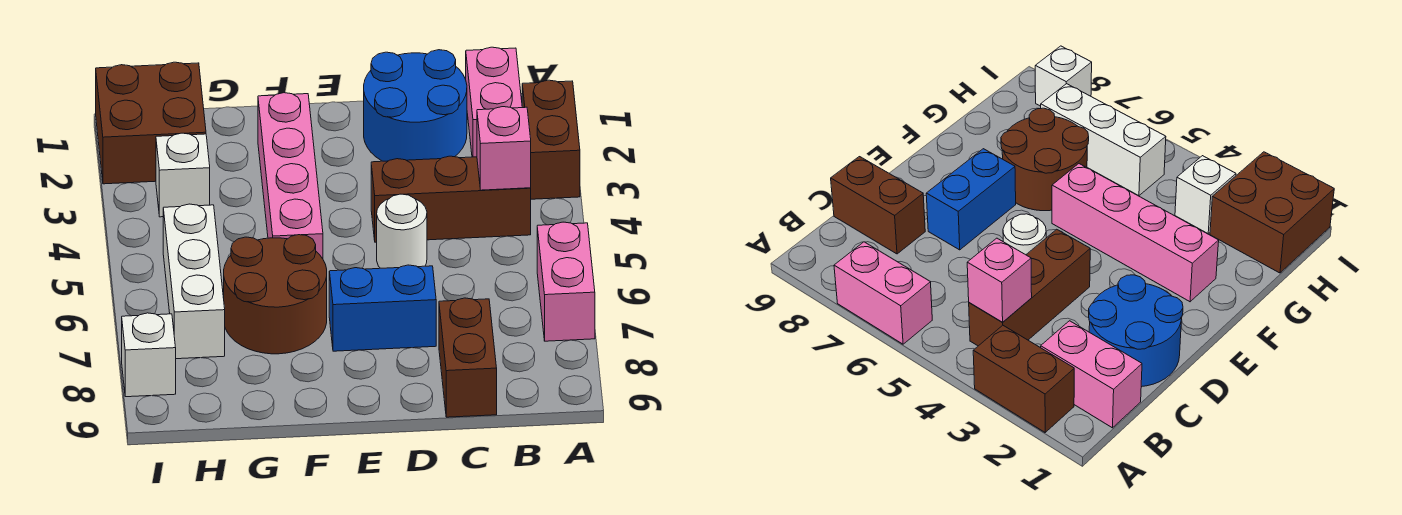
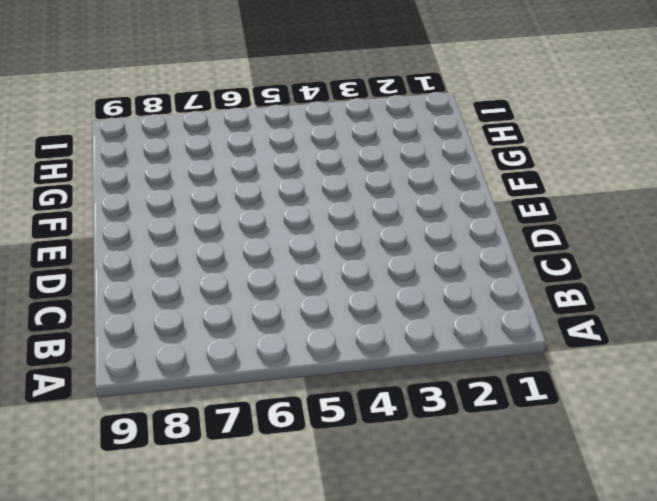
none -> brown 1x2 brick [522,80,580,199]
none -> pink 1x2 brick [537,222,595,341]
none -> pink 1x2 brick [466,47,522,157]

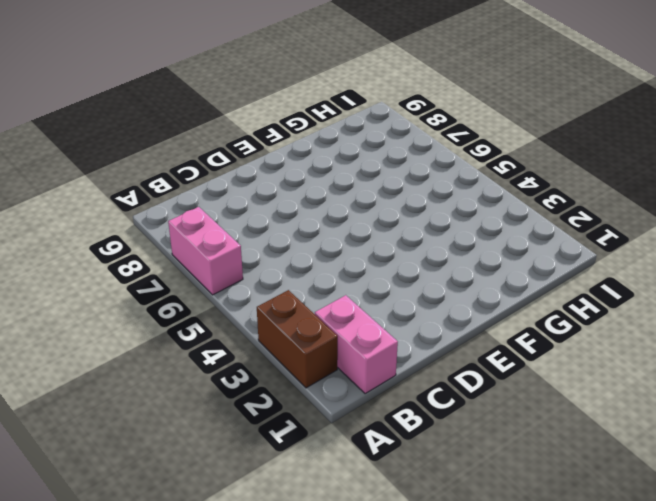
none -> brown 1x3 brick [371,156,531,242]
none -> blue 2x2 round brick [364,50,467,161]
none -> brown 1x2 brick [439,298,497,417]

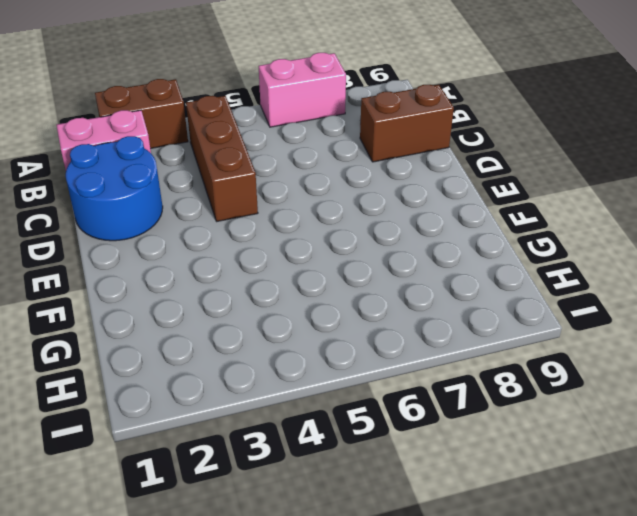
none -> white 1x1 round brick [377,194,427,268]
none -> blue 1x2 brick [329,265,436,351]
none -> pink 1x4 brick [258,93,323,259]

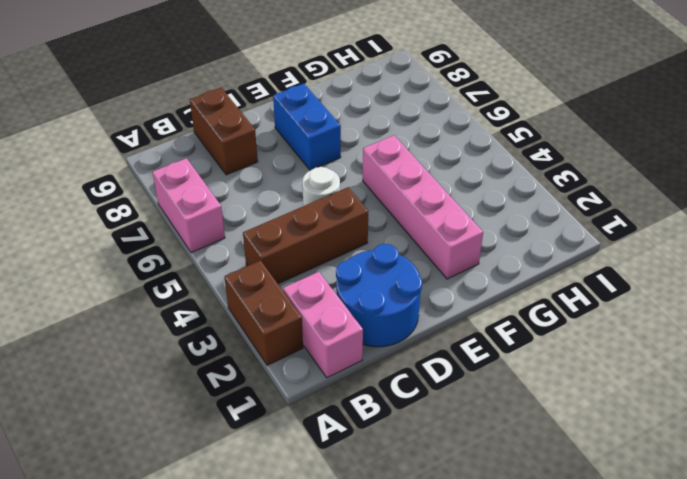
blue 1x2 brick [273,83,341,170] -> blue 1x2 brick turned to [329,265,436,351]
none -> brown 2x2 round brick [224,235,327,354]
none -> brown 2x2 brick [96,62,206,184]
none -> white 1x1 brick [156,133,210,217]

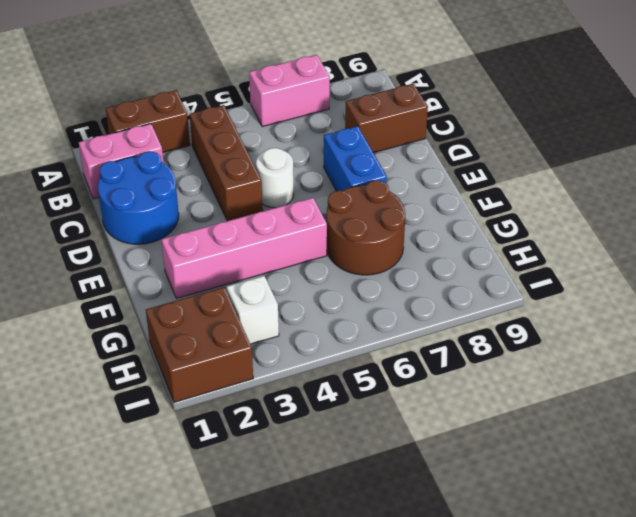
none -> white 1x3 brick [163,204,225,359]
none -> white 1x1 brick [122,313,176,397]
none -> pink 1x1 brick [477,107,531,190]

